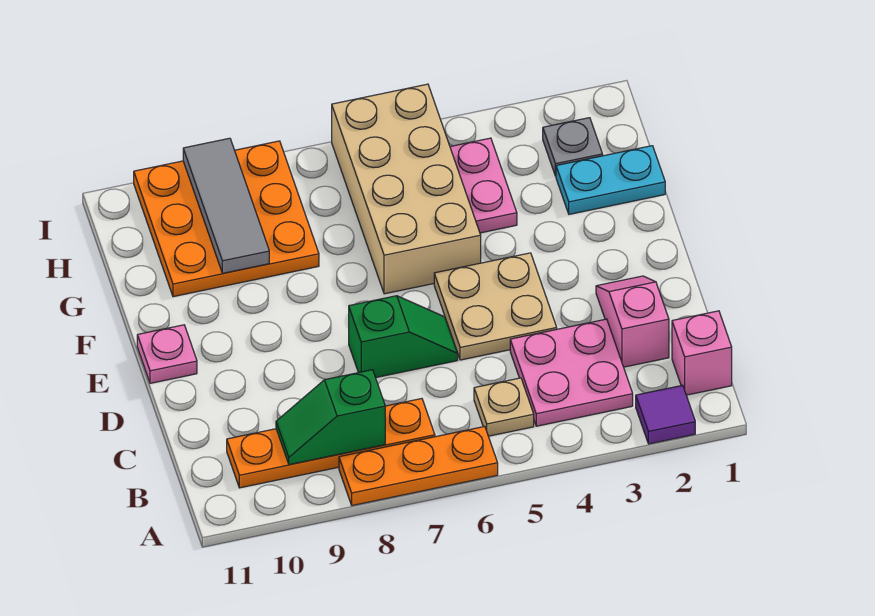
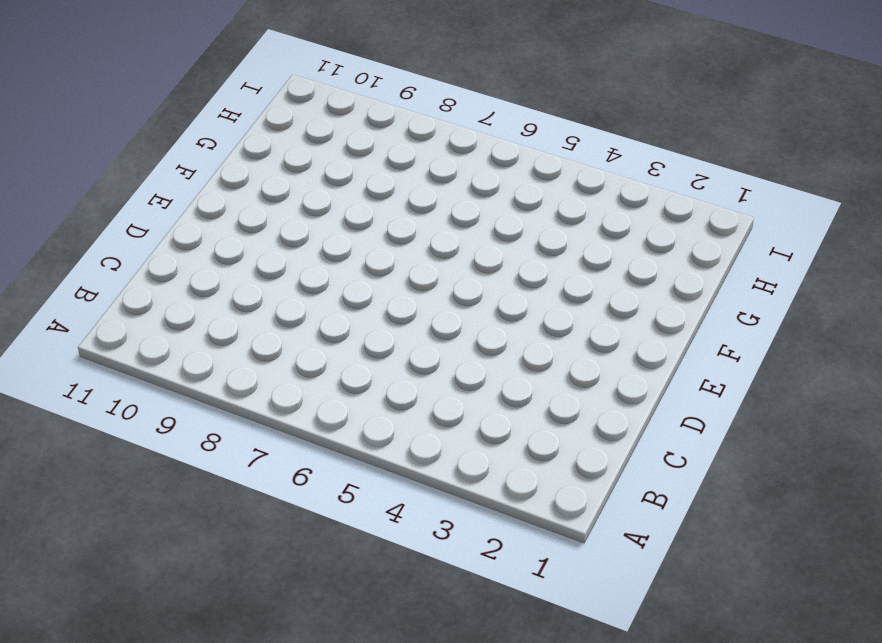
none -> purple 1x1 tile [636,385,695,444]
none -> orange 1x3 plate [339,426,498,506]
none -> pink 1x1 brick [672,311,732,395]

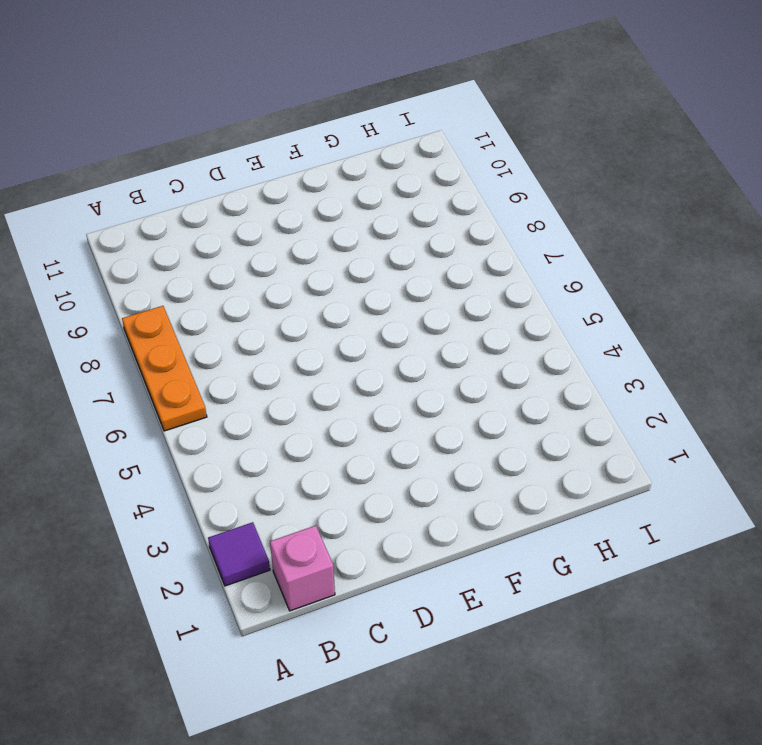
none -> pink 2x2 plate [510,319,633,426]
none -> tan 1x1 plate [474,378,534,436]
none -> orange 1x4 plate [227,399,435,488]

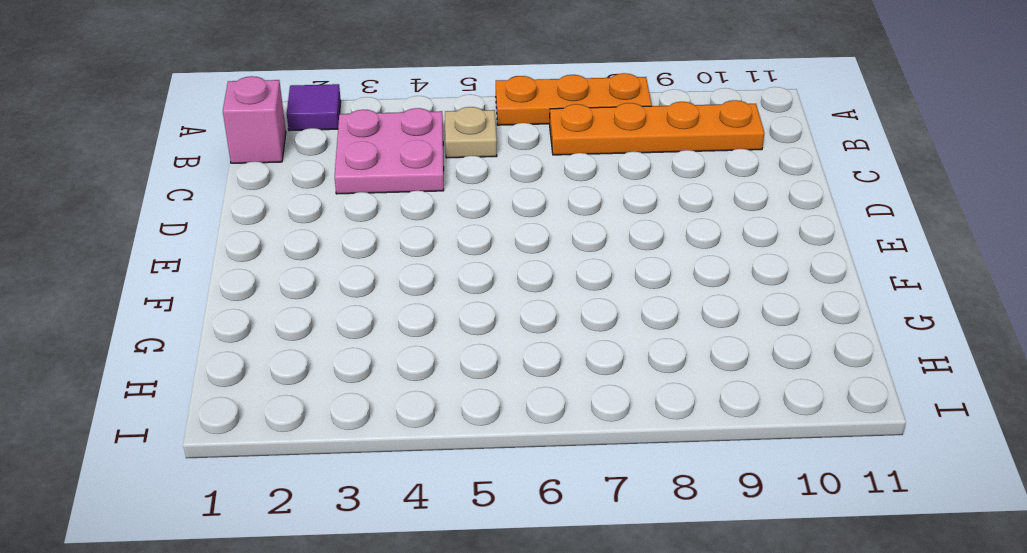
none -> pink 1x2 slope [596,276,669,367]
none -> tan 2x2 plate [434,253,557,360]
none -> green 1x2 slope [349,296,458,378]

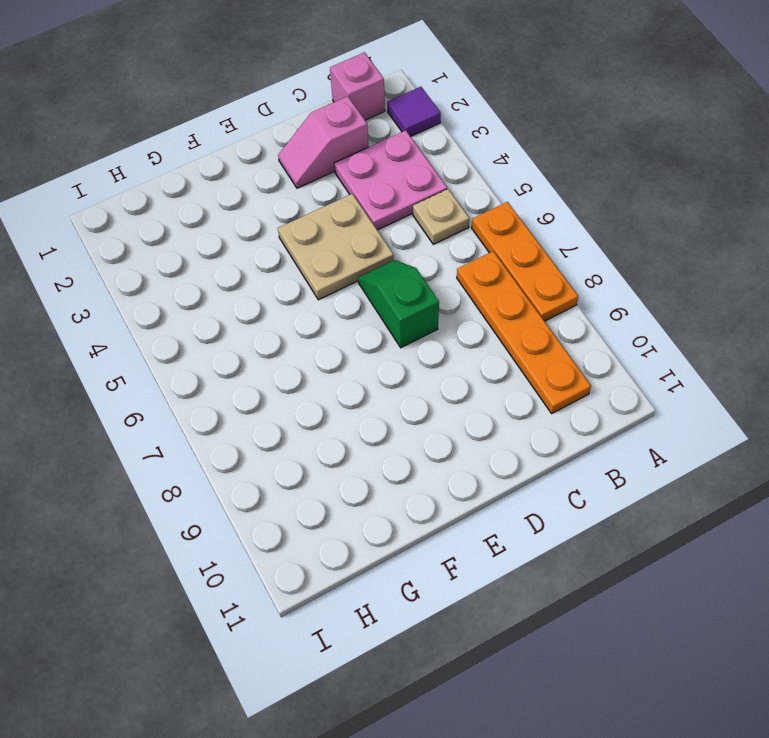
none -> pink 1x1 plate [137,325,197,383]
none -> tan 2x4 brick [332,84,481,294]
none -> cyan 1x2 plate [556,146,665,214]

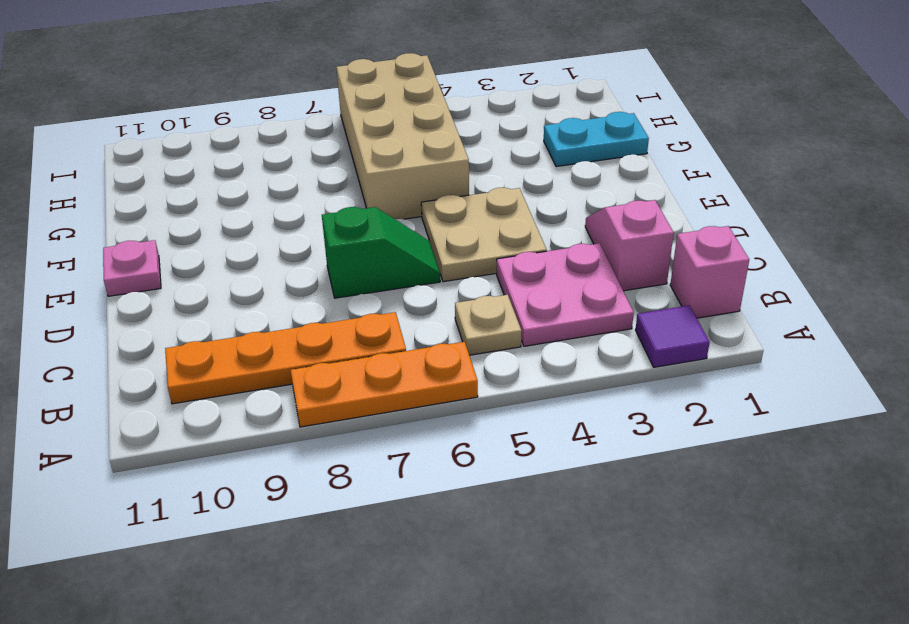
none -> pink 1x2 plate [450,138,517,233]
none -> orange 3x3 plate [134,141,319,297]
none -> grey 1x1 plate [543,118,603,176]

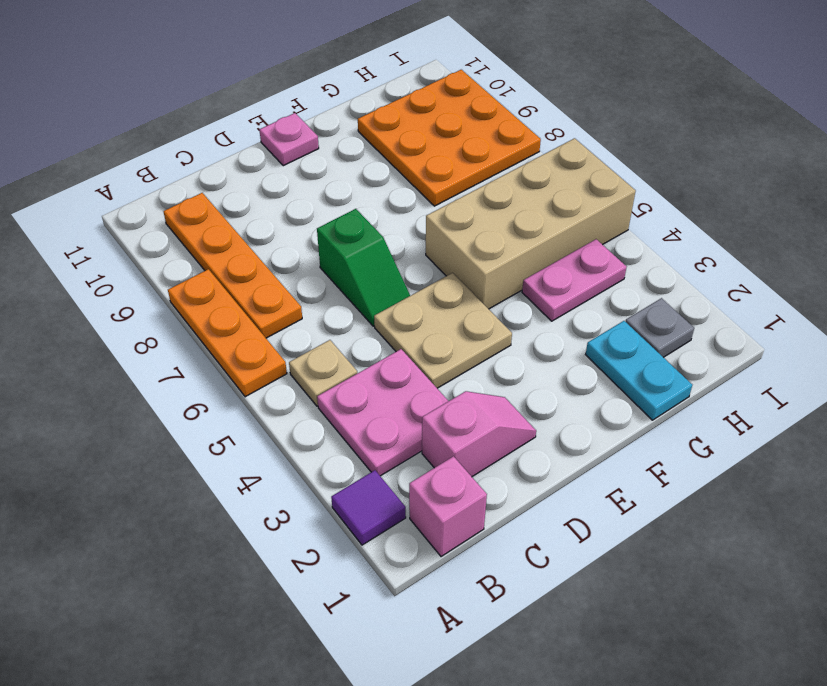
none -> green 1x2 slope [276,370,385,465]
none -> grey 1x3 tile [183,138,269,273]

